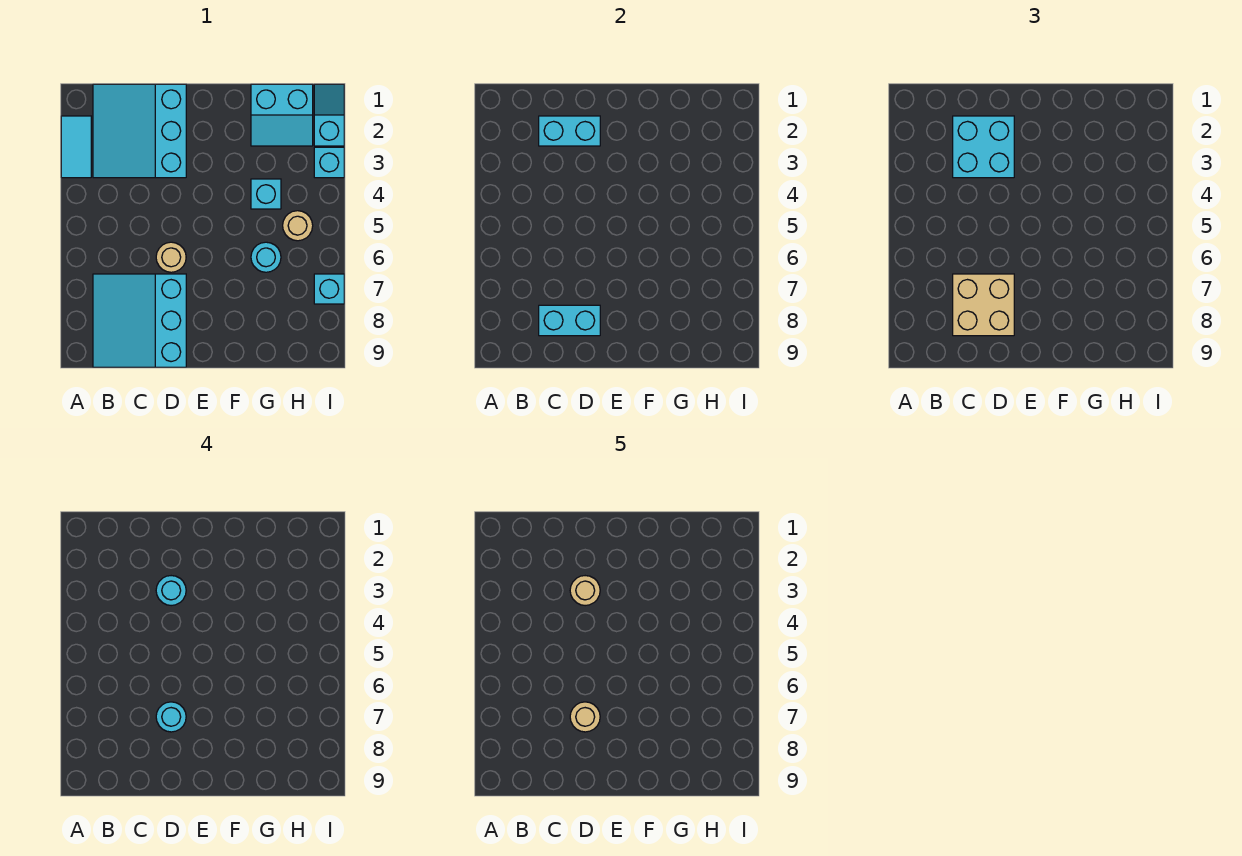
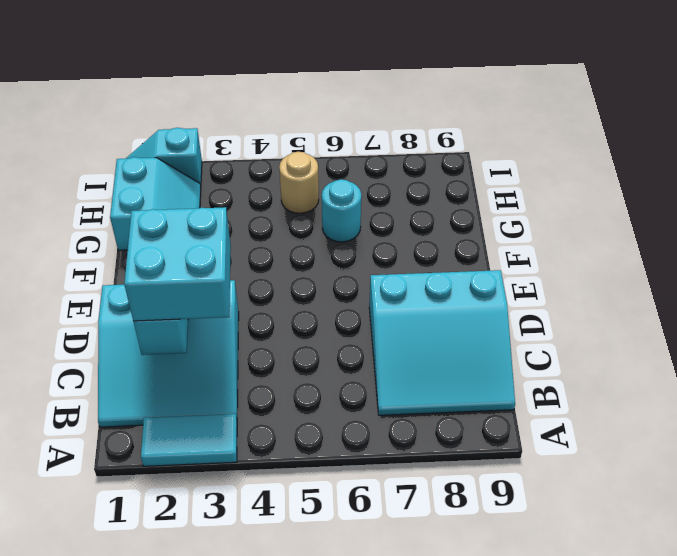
none -> tan 1x1 round brick [156,242,186,272]
none -> cyan 1x1 brick [251,179,281,209]
none -> cyan 1x1 brick [314,147,344,178]

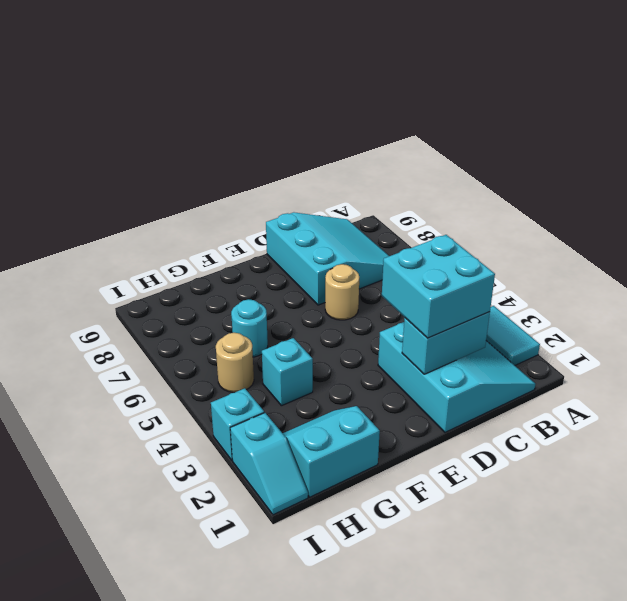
none -> cyan 1x1 brick [314,274,344,304]
none -> cyan 1x2 brick [539,305,600,336]
none -> tan 2x2 brick [953,274,1014,336]

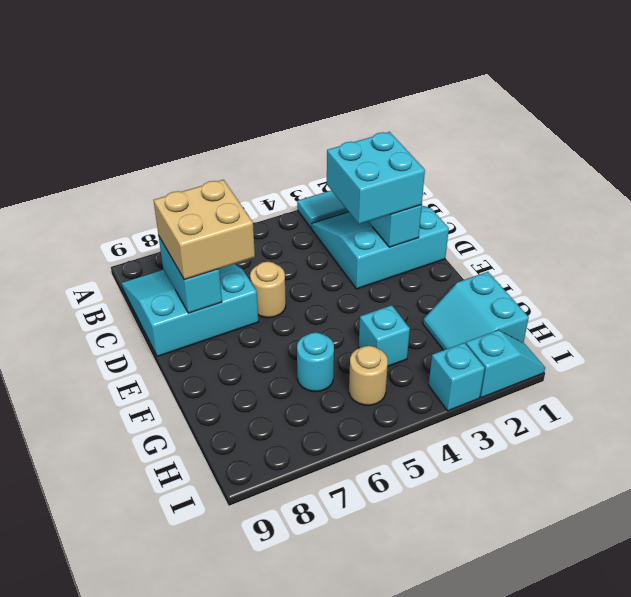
none -> cyan 1x1 brick [314,274,344,304]
none -> cyan 1x1 round brick [156,576,186,606]
none -> cyan 1x1 round brick [156,702,186,732]

